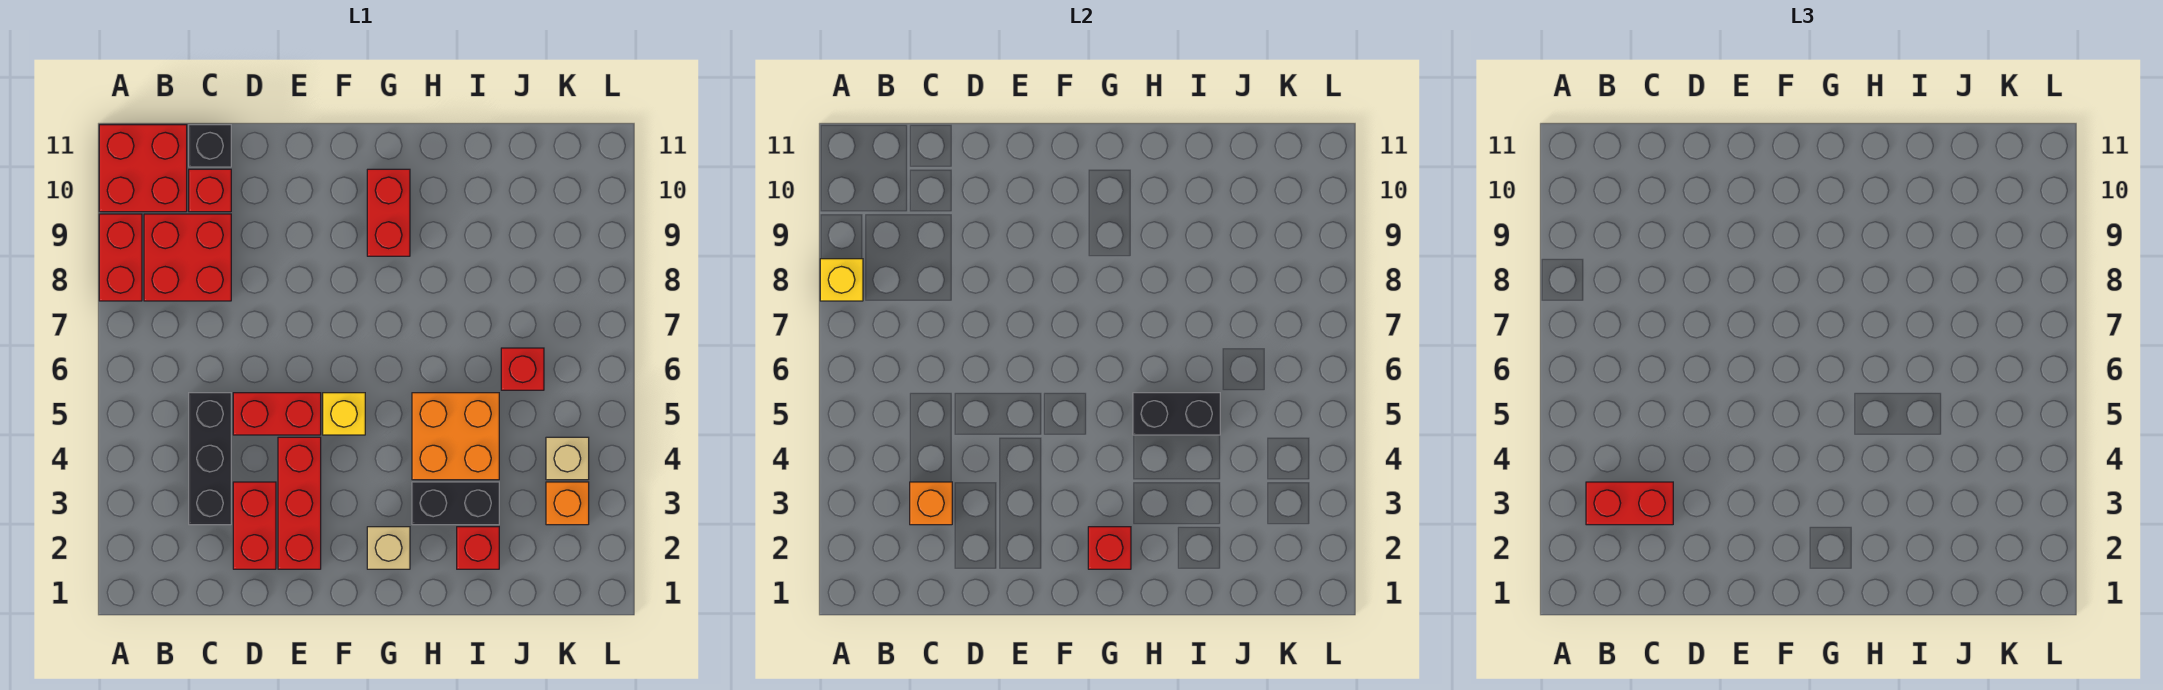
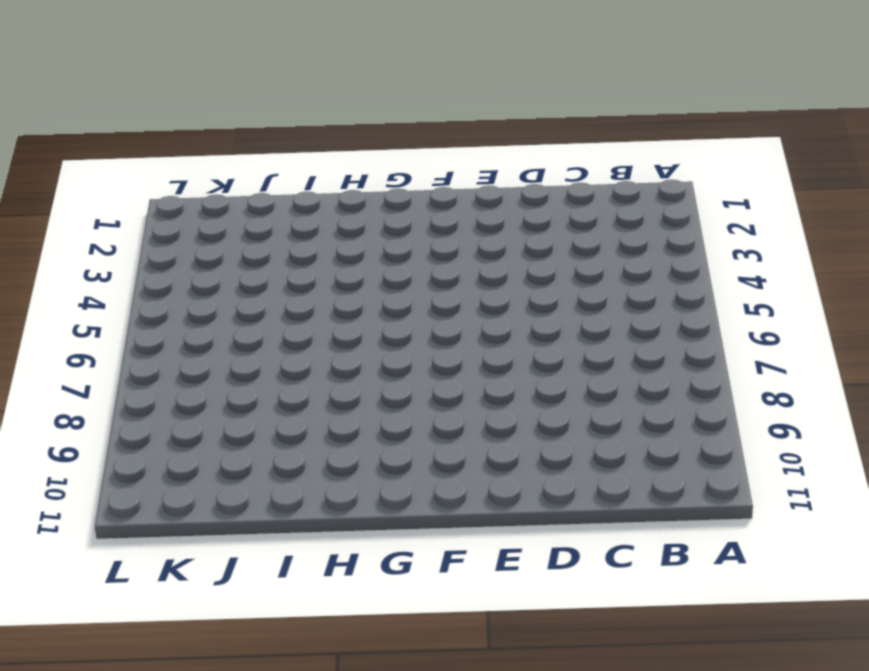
none -> red 1x2 brick [99,214,142,301]
none -> red 2x2 brick [99,125,187,212]
none -> red 2x2 brick [144,214,231,301]

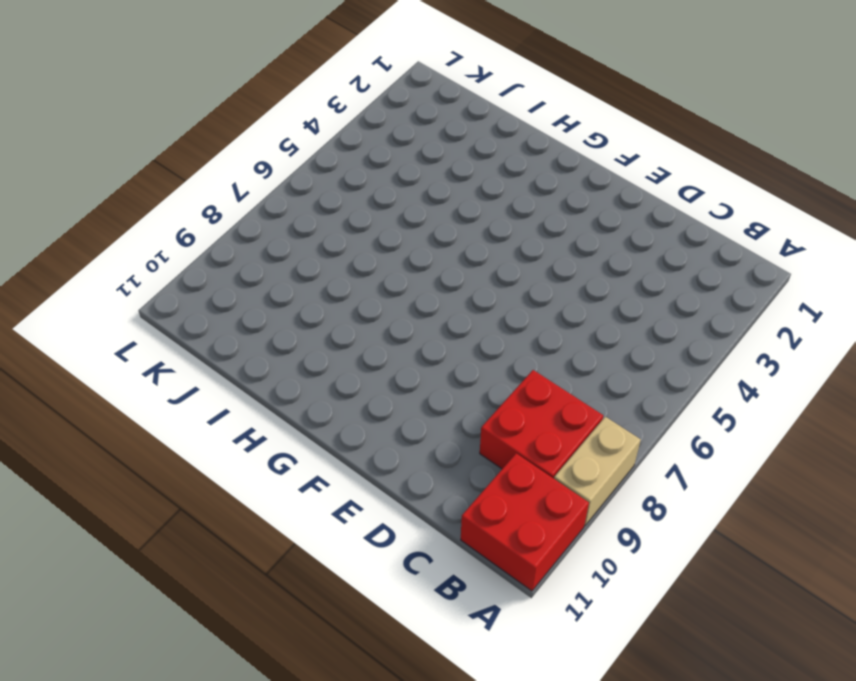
tan 1x2 brick [554,417,641,525] -> red 1x2 brick [99,214,142,301]
none -> black 1x3 brick [189,393,231,525]
none -> red 1x1 brick [189,169,231,212]
none -> black 1x1 brick [189,125,231,167]

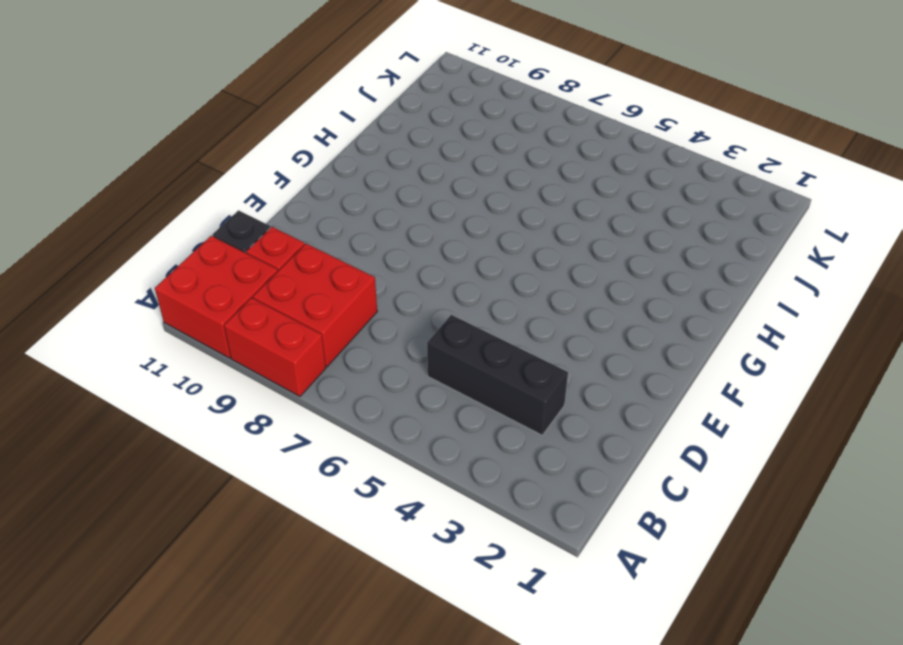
none -> red 1x2 brick [233,482,276,569]
none -> red 1x2 brick [233,393,321,435]
none -> red 1x3 brick [278,437,321,569]

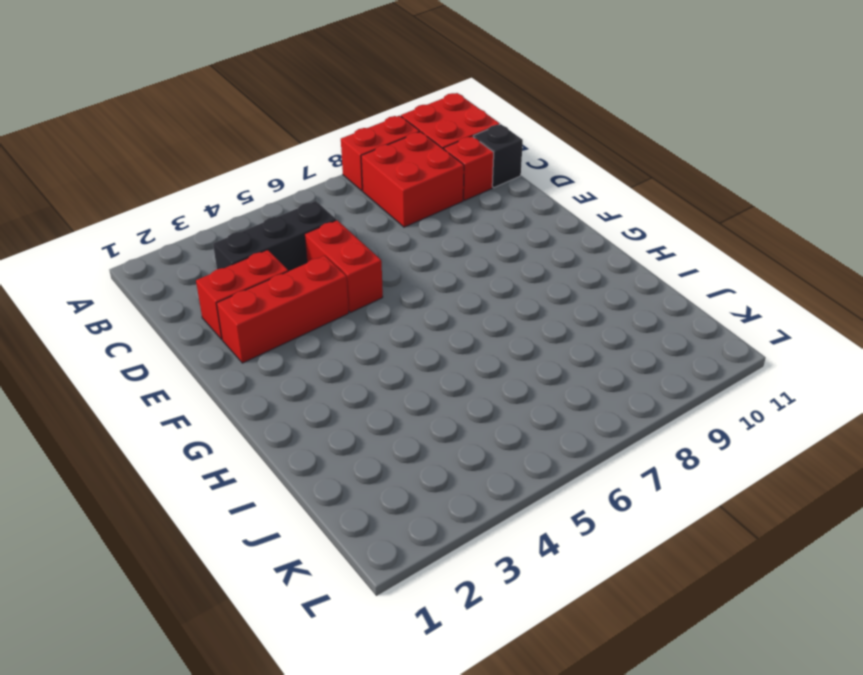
none -> yellow 1x1 brick [323,393,365,435]
none -> tan 1x1 brick [367,527,410,569]
none -> red 1x2 brick [367,169,410,256]

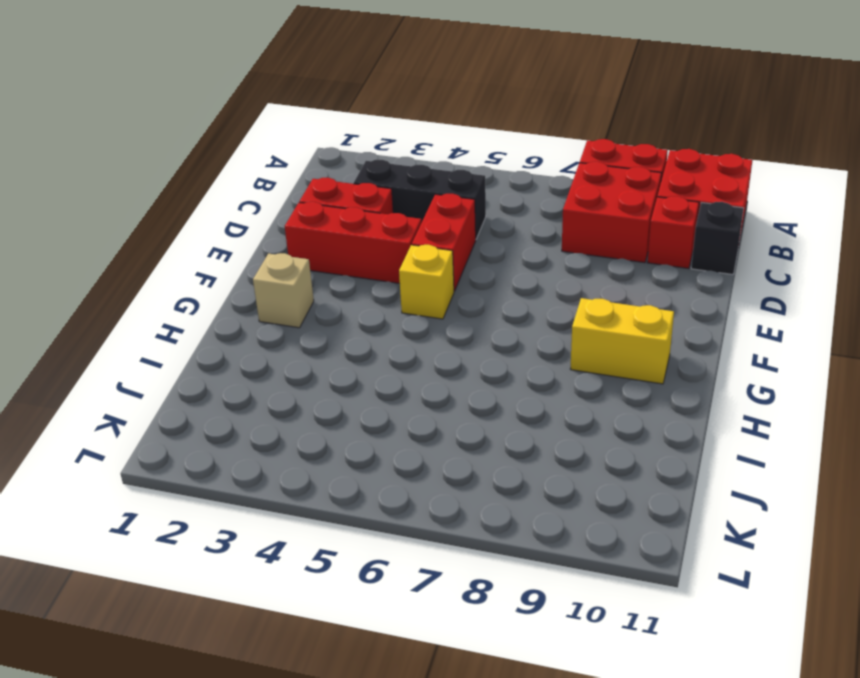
yellow 1x2 brick [571,298,674,384] -> red 1x2 brick [367,169,410,256]
none -> black 1x2 brick [412,482,499,525]
none -> orange 2x2 brick [412,393,499,480]
none -> red 1x1 brick [457,527,499,569]

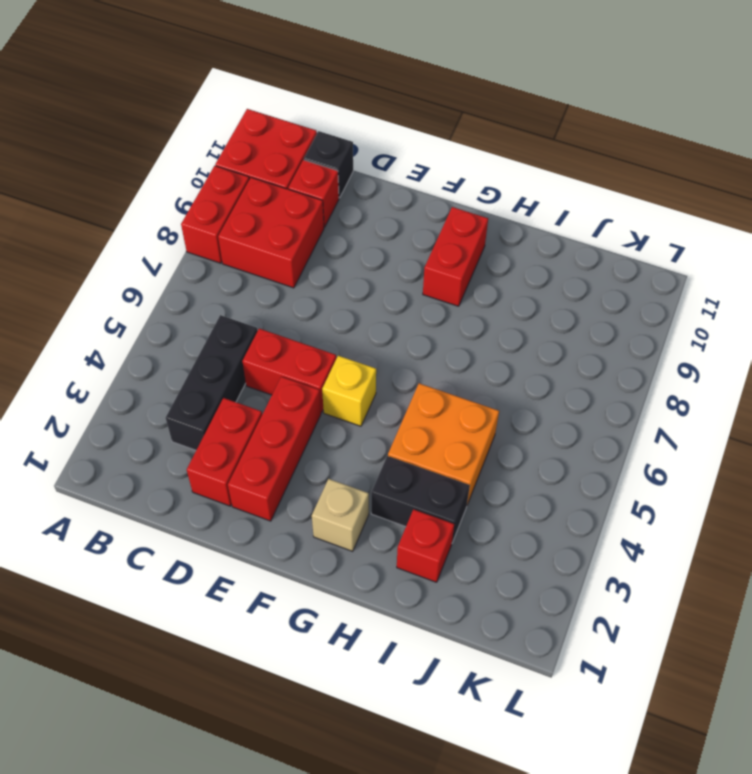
none -> red 1x1 brick [501,348,544,390]
none -> orange 1x1 brick [546,482,589,525]
none -> tan 1x1 brick [546,437,589,480]

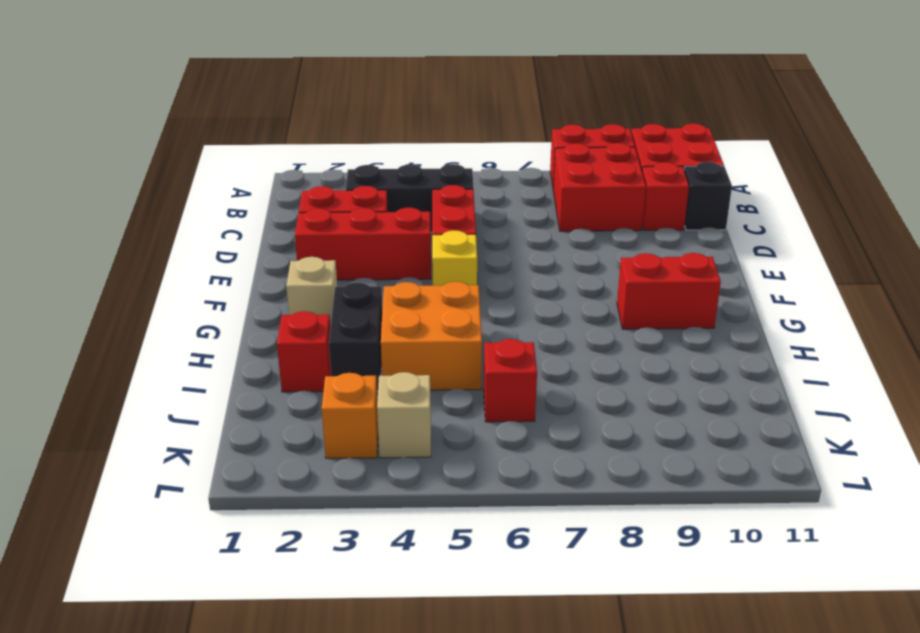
none -> yellow 1x1 brick [820,259,863,301]
none -> orange 1x1 brick [910,482,952,525]
none -> red 1x1 brick [1088,527,1131,569]

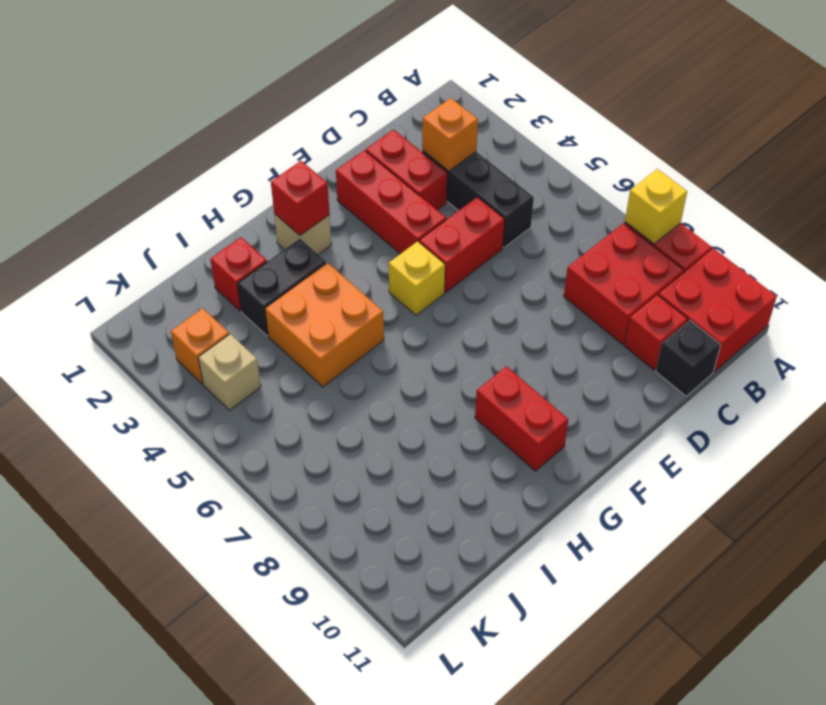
none -> red 1x1 brick [501,348,544,390]
none -> black 1x2 brick [1133,393,1220,435]
none -> red 1x2 brick [1586,482,1673,525]

